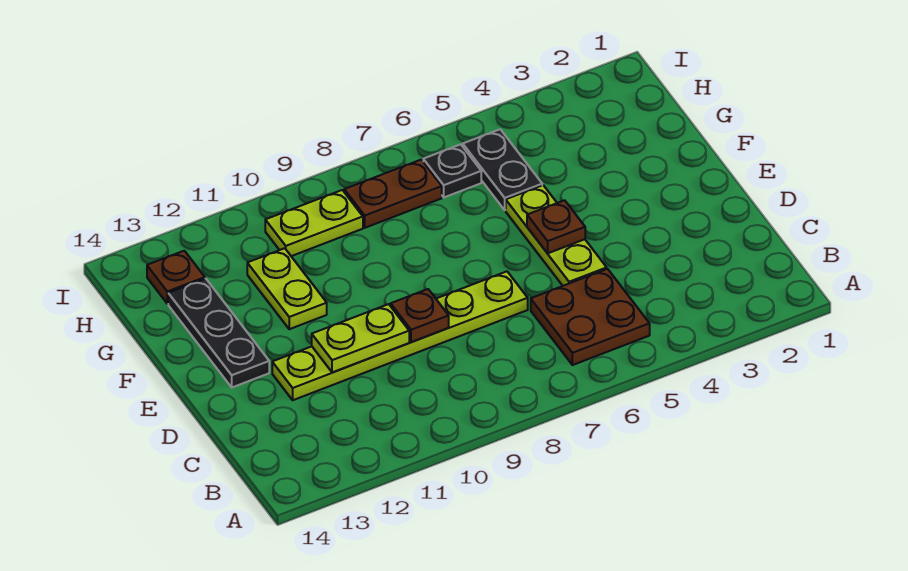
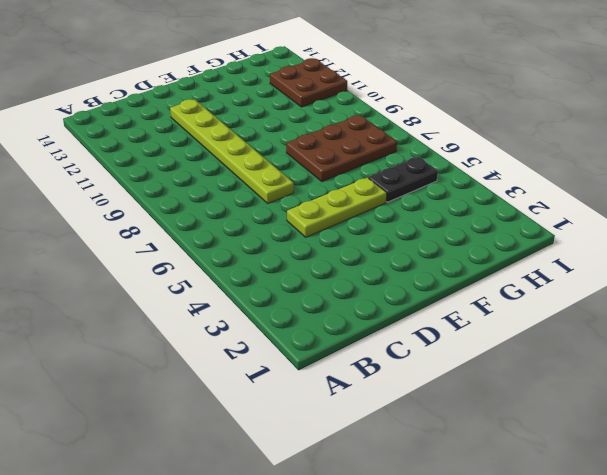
brown 2x3 plate [286,115,397,182] -> brown 1x2 plate [344,160,442,228]
brown 2x2 plate [270,58,347,107] -> brown 2x2 plate moved to [531,269,650,365]
none -> black 1x3 plate [168,279,269,387]
none -> lime 1x2 plate [247,248,327,329]
none -> black 1x1 plate [423,144,481,197]

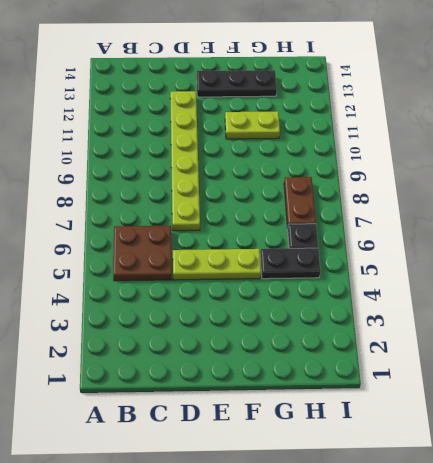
none -> lime 1x2 plate [265,190,363,256]
none -> brown 1x1 plate [147,251,205,304]
none -> brown 1x1 plate [391,289,449,342]

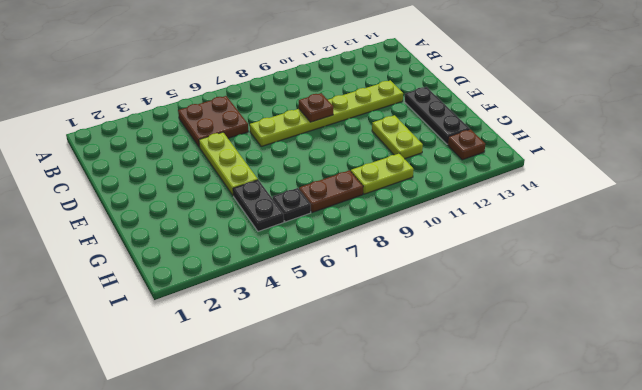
none -> lime 1x2 plate [312,304,409,373]
none -> brown 1x1 plate [527,200,585,253]

